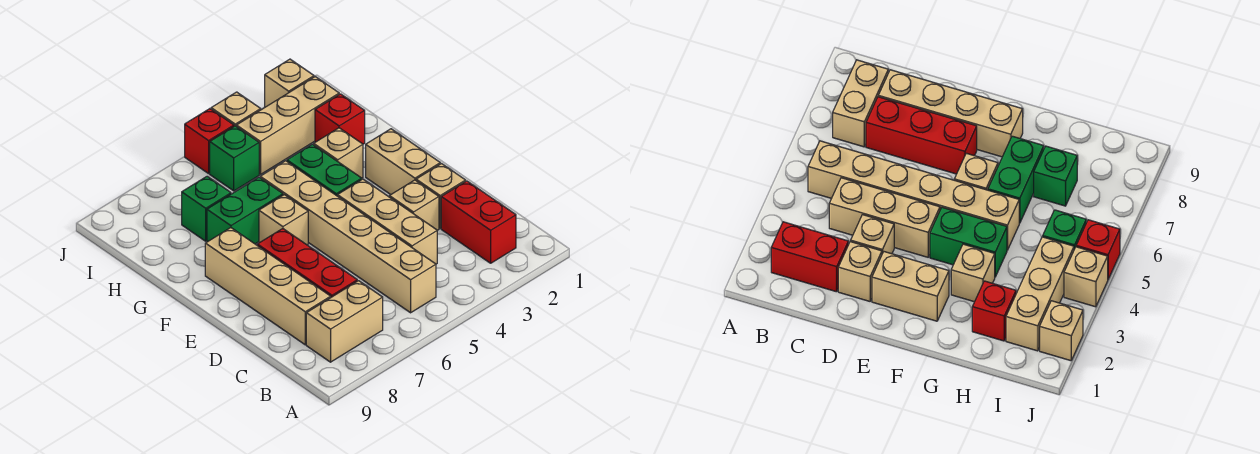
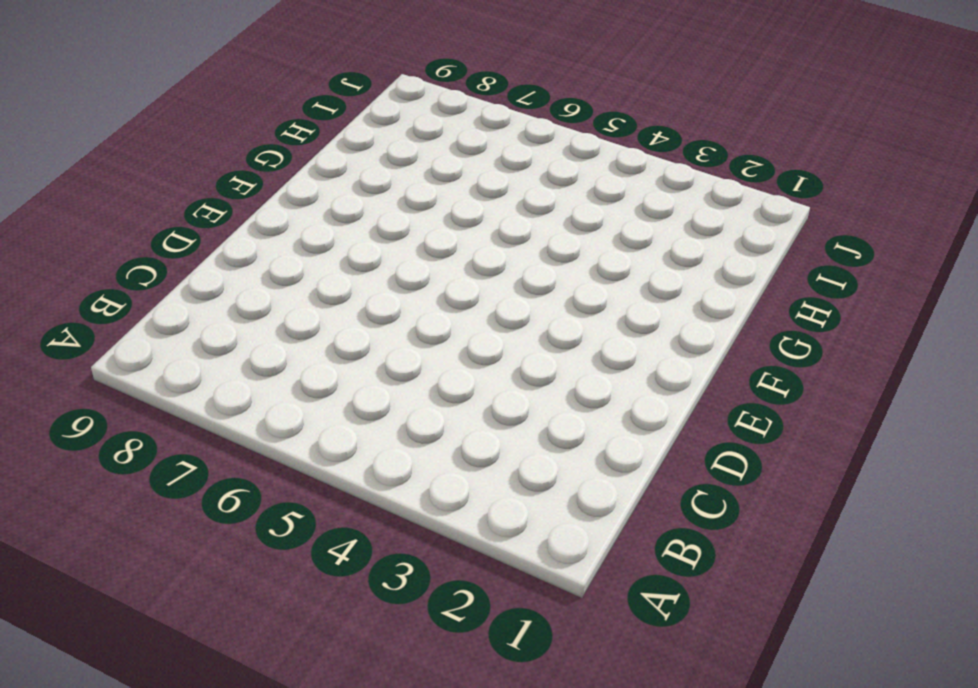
none -> red 1x2 brick [441,181,516,263]
none -> tan 1x6 brick [260,161,436,313]
none -> tan 1x2 brick [306,281,383,362]

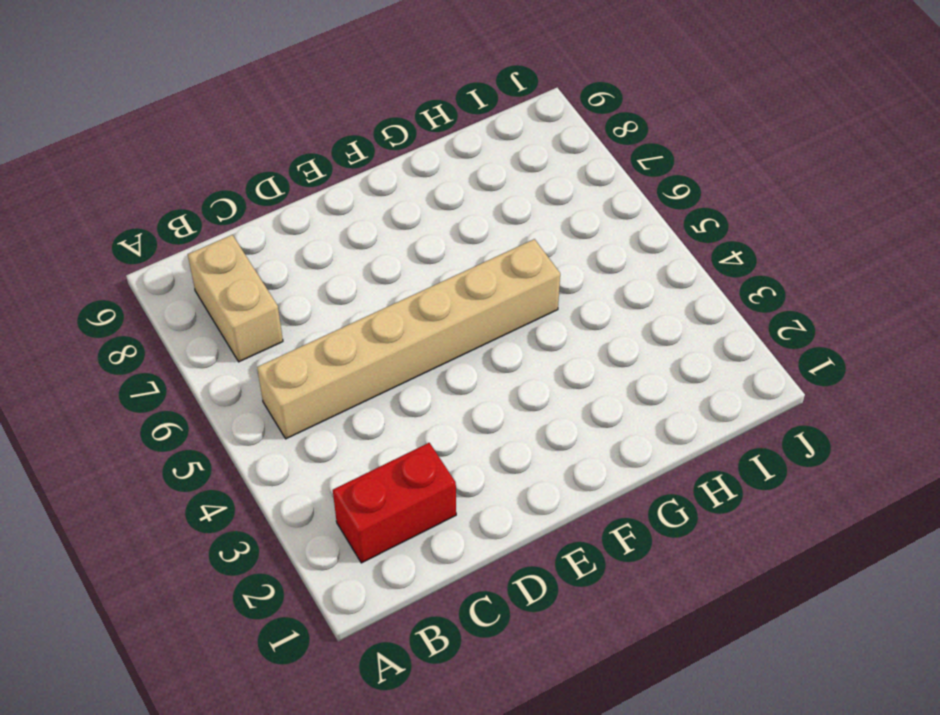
none -> tan 1x3 brick [337,179,437,264]
none -> red 1x3 brick [257,229,357,297]
none -> tan 1x4 brick [205,228,331,345]

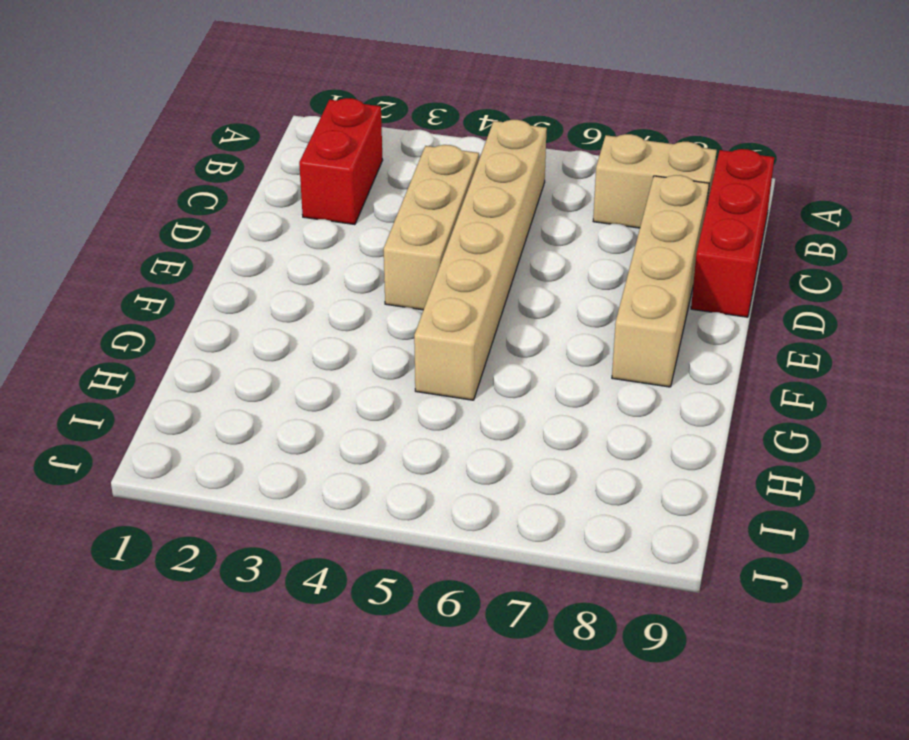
red 1x3 brick [691,149,774,317] -> red 1x3 brick moved to [257,229,357,297]
none -> tan 1x1 brick [416,164,466,228]
none -> tan 1x1 brick [389,180,439,230]
none -> tan 1x2 brick [366,129,440,195]

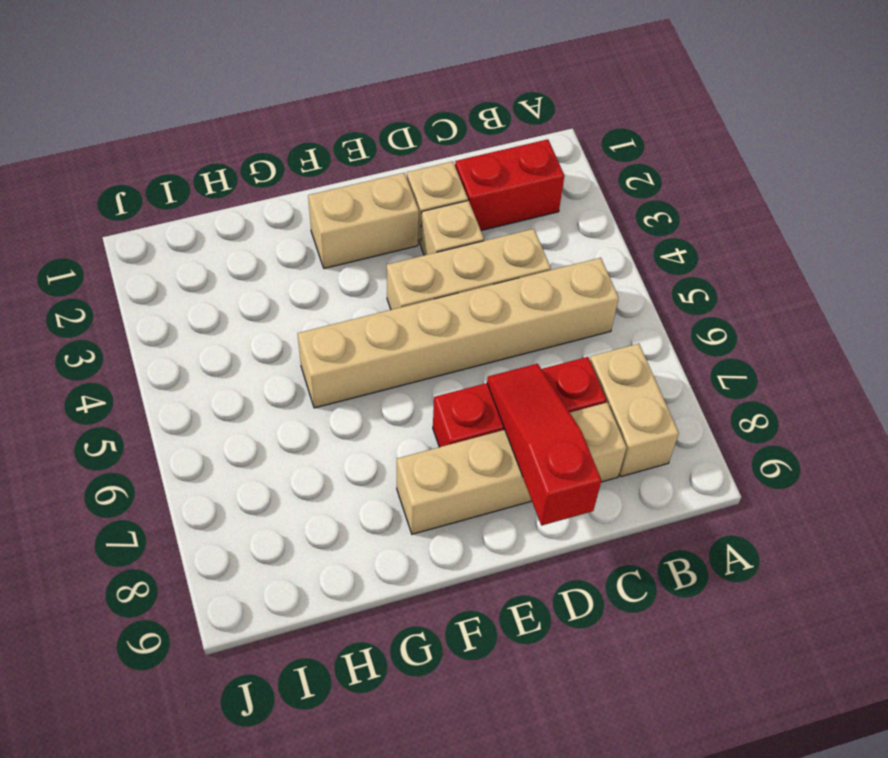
red 1x3 slope [487,364,601,526] -> none
none -> green 1x2 brick [287,144,362,196]
none -> tan 1x1 brick [259,195,308,245]
none -> tan 1x1 brick [314,128,363,178]

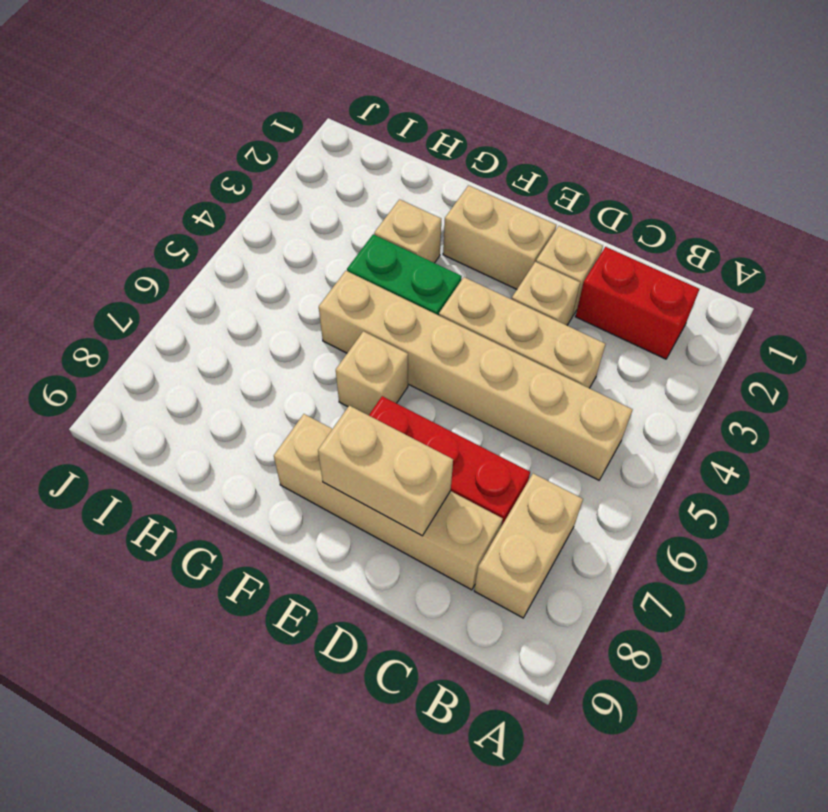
tan 1x2 brick [318,406,453,536] -> none
none -> green 1x2 brick [207,177,283,244]
none -> red 1x1 brick [315,94,365,144]
none -> green 1x1 brick [182,176,231,241]

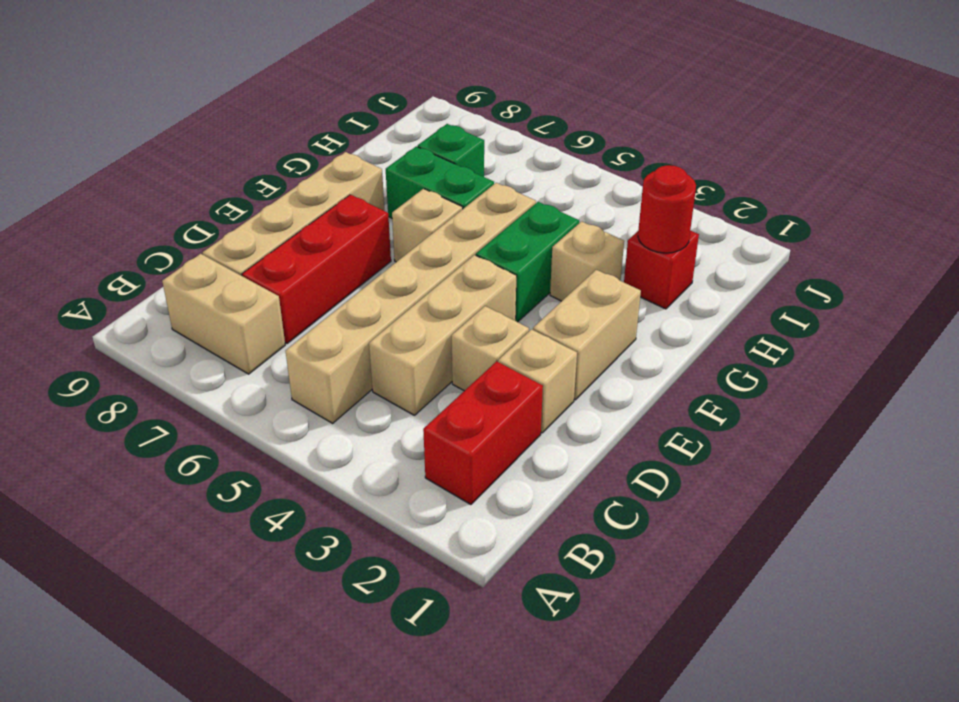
red 1x1 round brick [638,165,696,253] -> none
none -> tan 1x3 brick [236,77,339,174]
none -> green 1x1 brick [210,126,259,191]
none -> tan 1x1 brick [265,59,314,107]

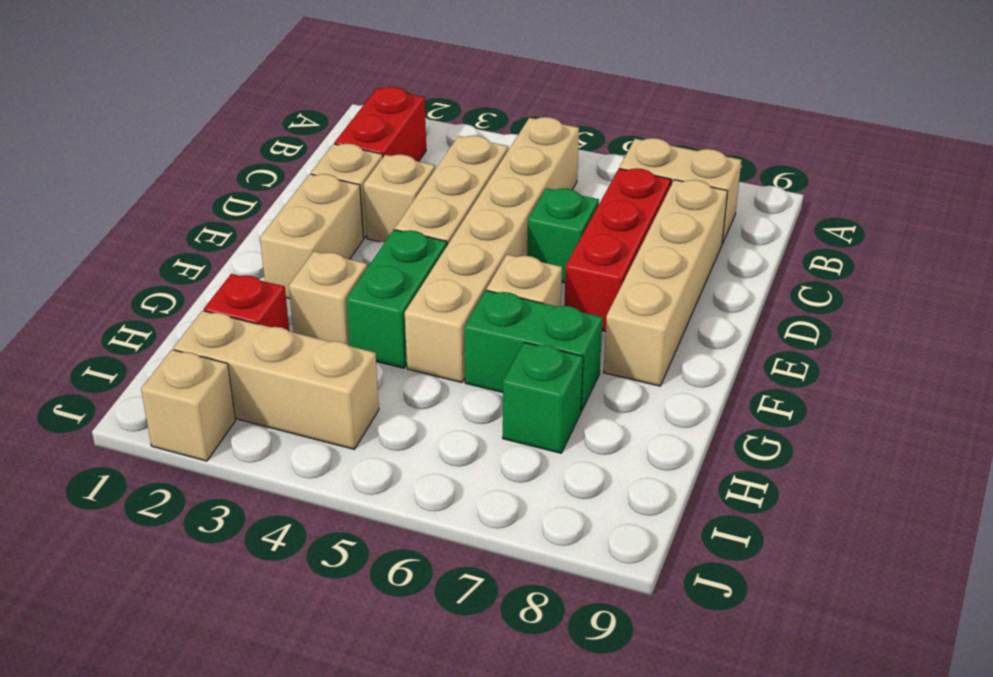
green 1x1 brick [527,188,599,283] -> green 1x1 brick moved to [210,126,259,191]
none -> tan 1x1 brick [211,92,261,126]
none -> red 1x1 brick [185,109,234,174]

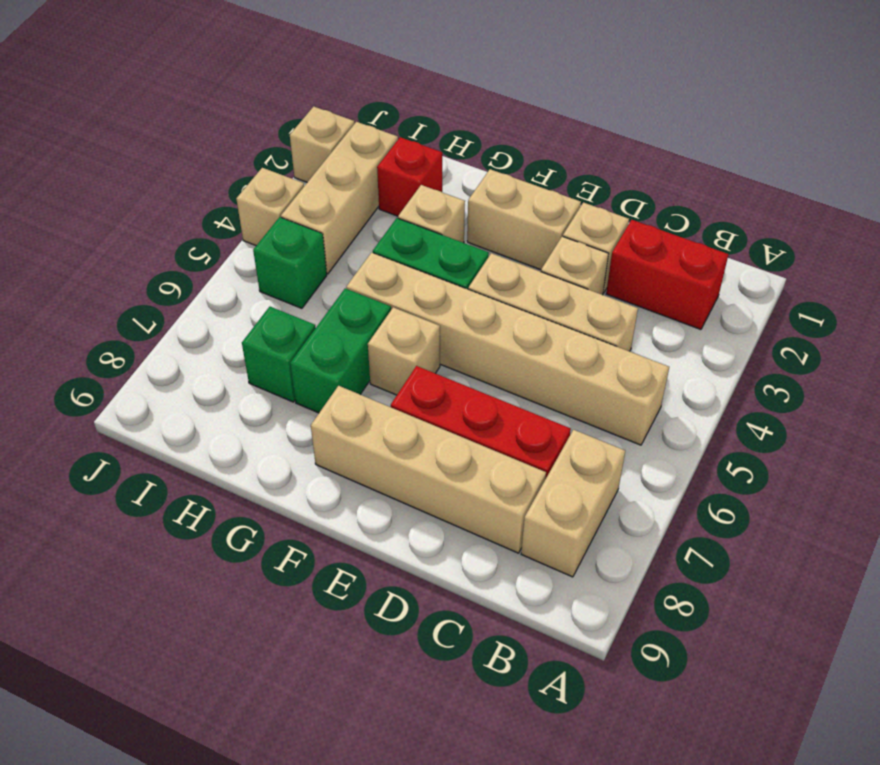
none -> red 1x1 brick [185,109,234,174]

